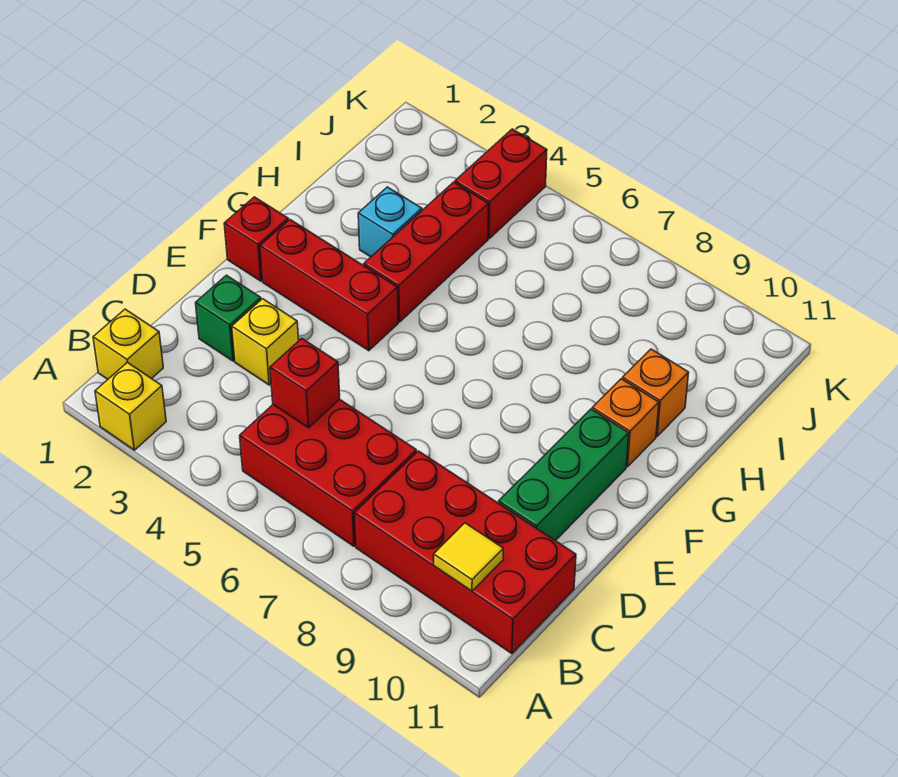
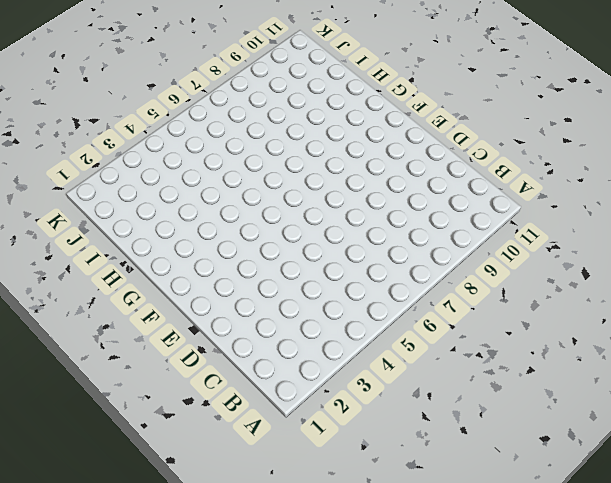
none -> yellow 1x1 brick [95,362,166,450]
none -> yellow 1x1 brick [93,309,163,379]
none -> red 2x3 brick [240,399,417,546]

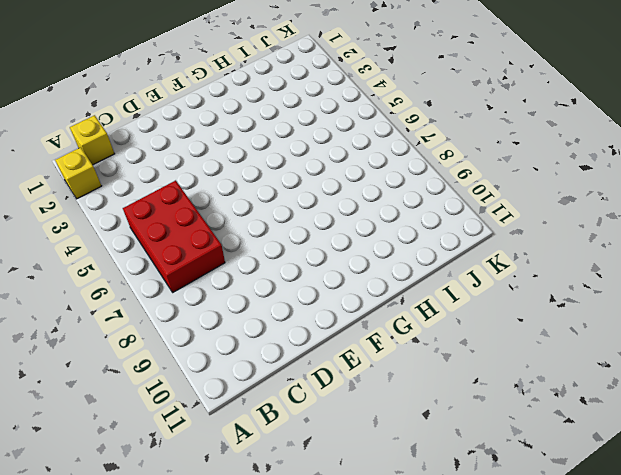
none -> red 2x4 brick [354,451,576,654]
none -> green 1x1 brick [196,275,261,361]
none -> yellow 1x1 brick [232,299,299,385]

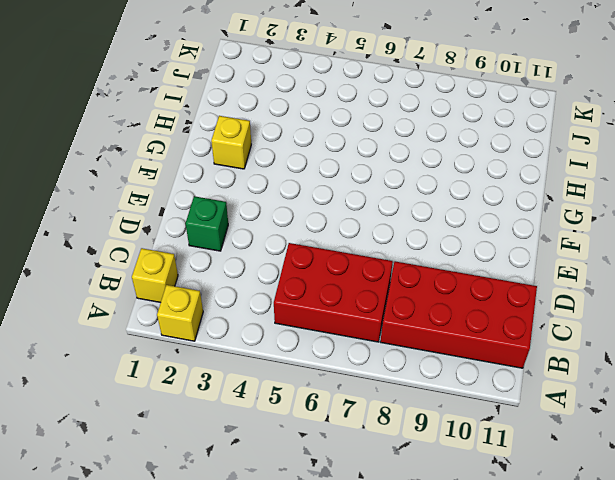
yellow 1x1 brick [211,116,251,169] -> yellow 1x1 brick moved to [232,299,299,385]
none -> green 1x3 brick [499,409,629,541]
none -> red 1x1 brick [224,197,288,281]
none -> red 1x3 brick [260,220,398,351]

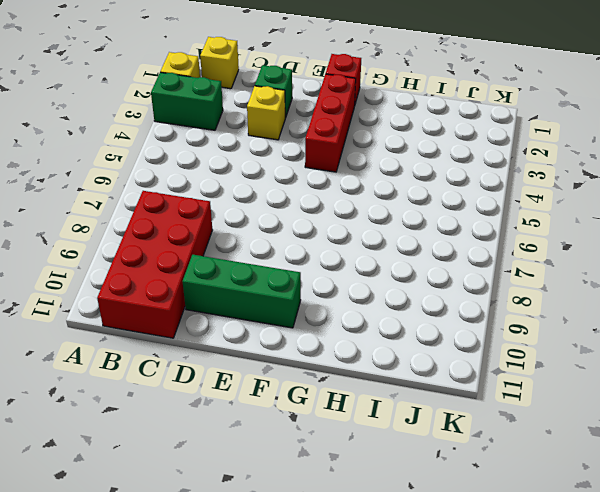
green 1x2 brick [151,72,223,130] -> none
none -> red 2x3 brick [240,399,417,546]
none -> red 1x3 brick [364,182,488,322]
none -> orange 1x1 brick [592,379,659,467]

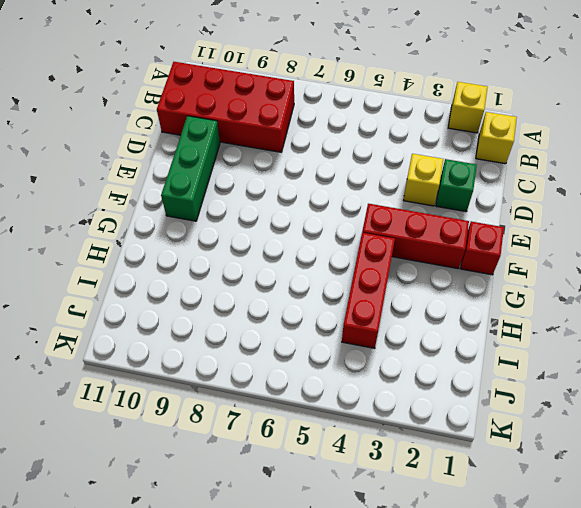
none -> red 2x3 brick [240,399,417,546]
none -> orange 1x1 brick [592,379,659,467]
none -> cyan 1x1 brick [358,187,422,257]

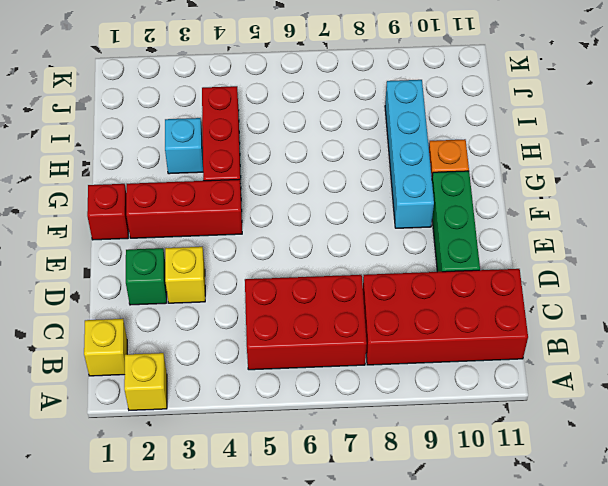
cyan 1x4 brick [385,80,434,228] -> none
none -> orange 1x1 brick [623,349,689,436]
none -> red 1x2 brick [455,129,547,239]
none -> yellow 1x1 tile [434,523,503,591]

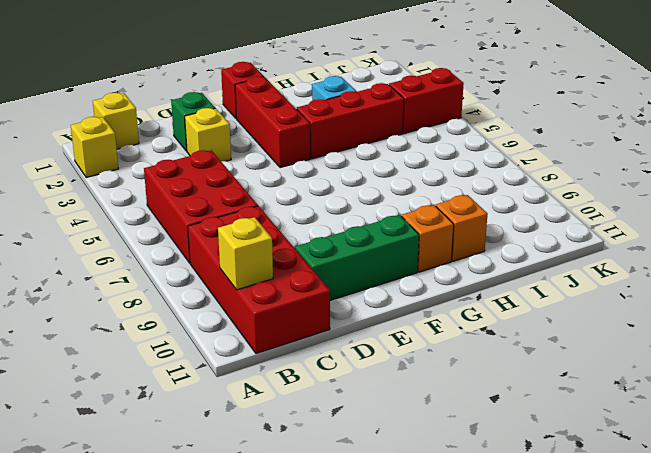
yellow 1x1 brick [218,217,273,290] -> yellow 1x1 tile [434,523,503,591]
none -> red 1x1 brick [270,338,340,428]

